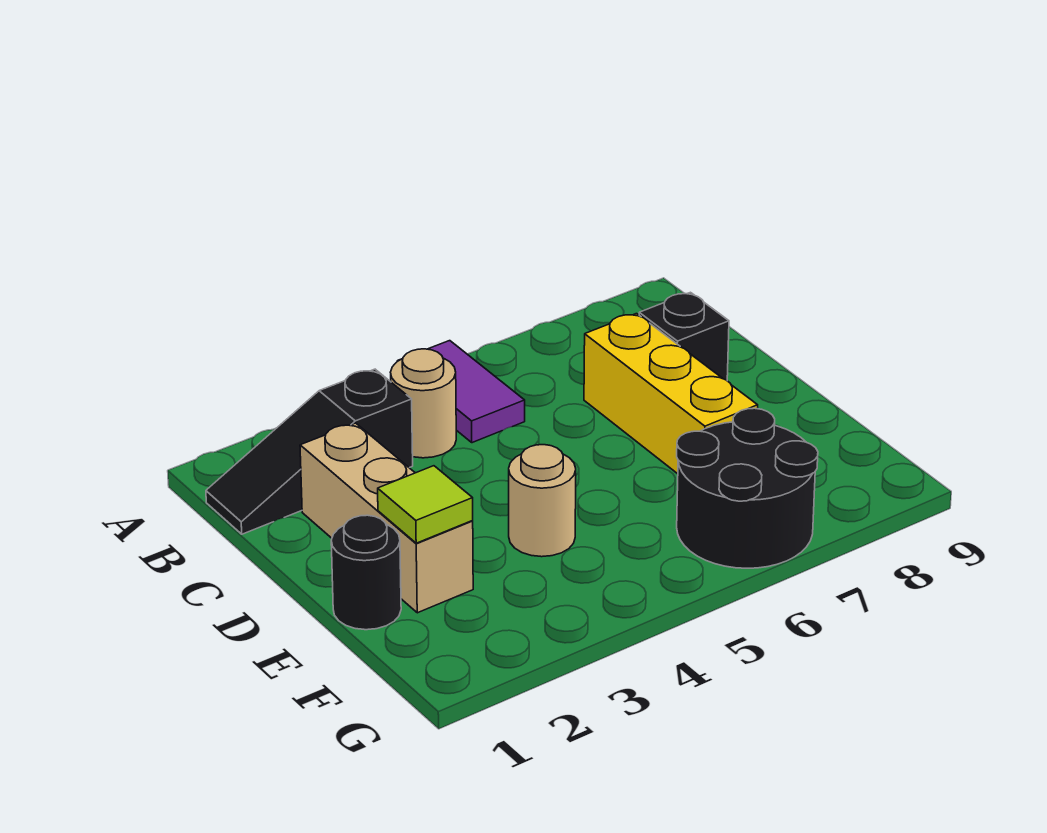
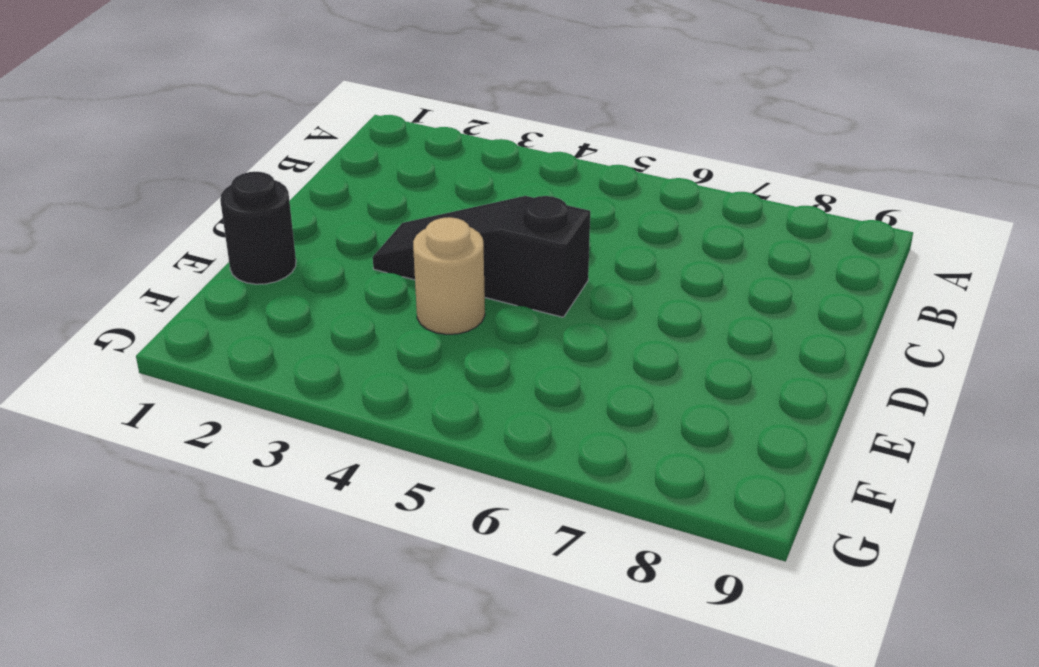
black 1x3 slope [373,196,590,317] -> black 1x3 slope moved to [206,369,413,534]
none -> purple 1x2 tile [398,341,525,443]
none -> tan 1x1 round brick [390,349,456,458]

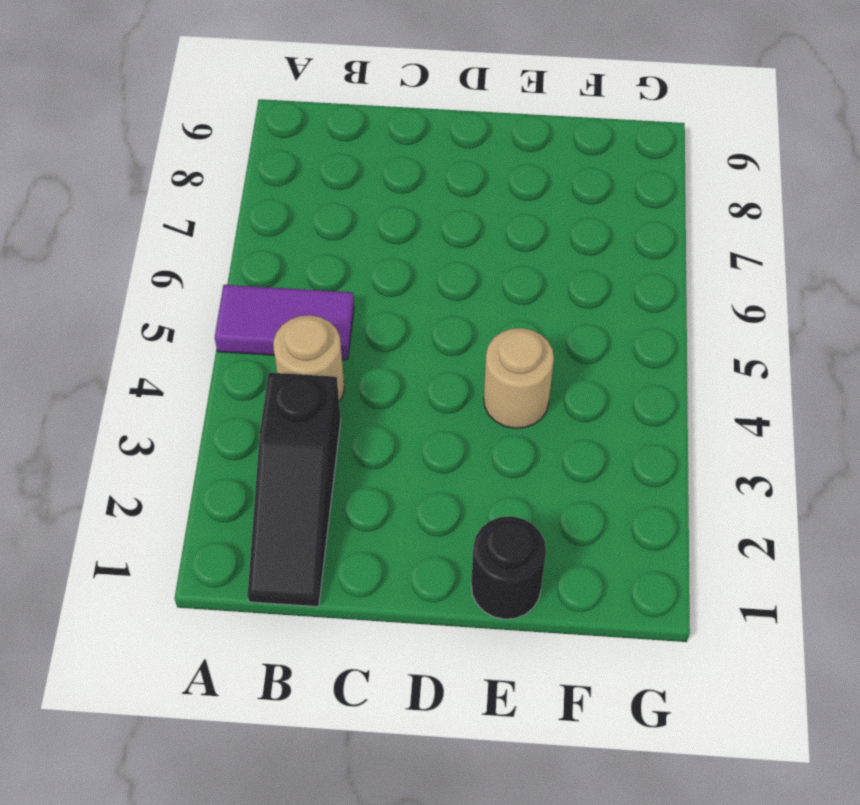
none -> tan 1x3 brick [300,423,473,613]
none -> yellow 1x3 brick [584,314,758,474]

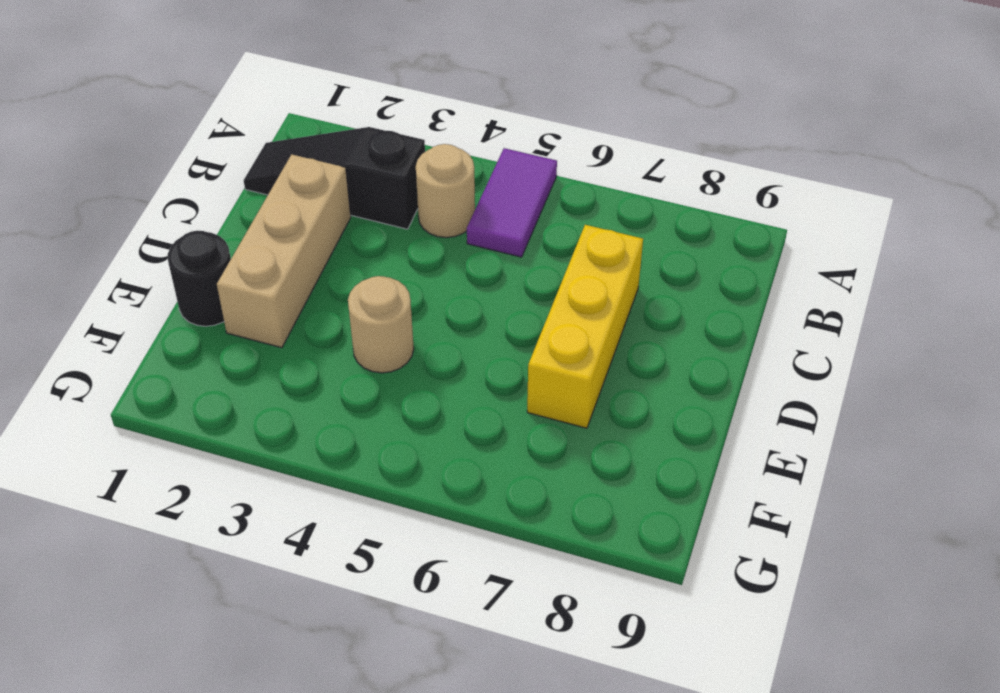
none -> black 1x1 brick [639,292,729,380]
none -> black 2x2 round brick [677,408,818,568]

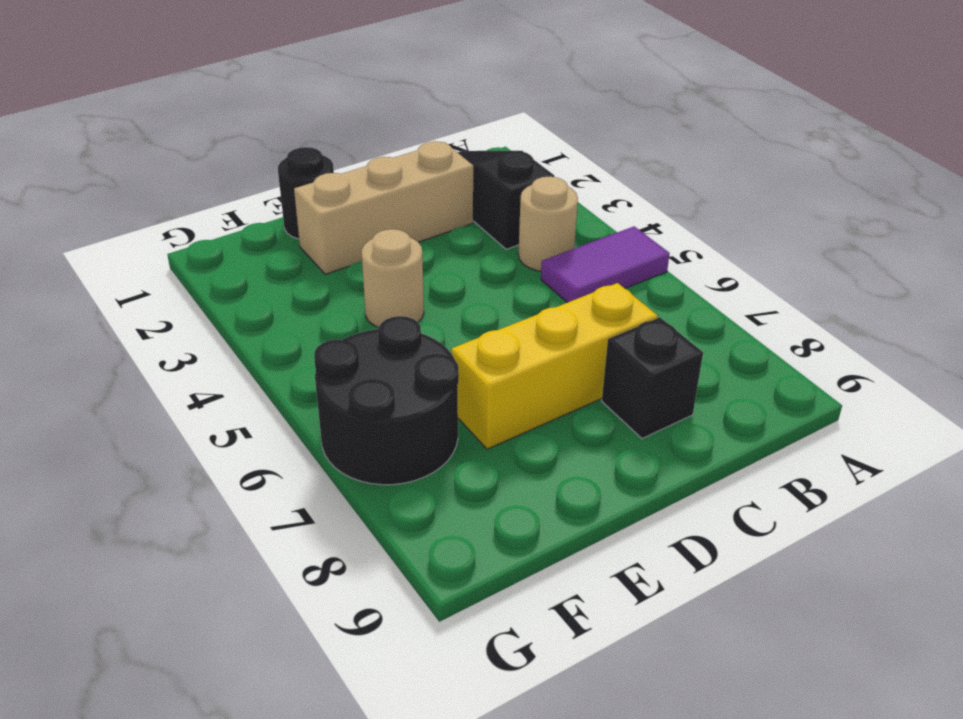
none -> lime 1x1 tile [378,466,473,543]

